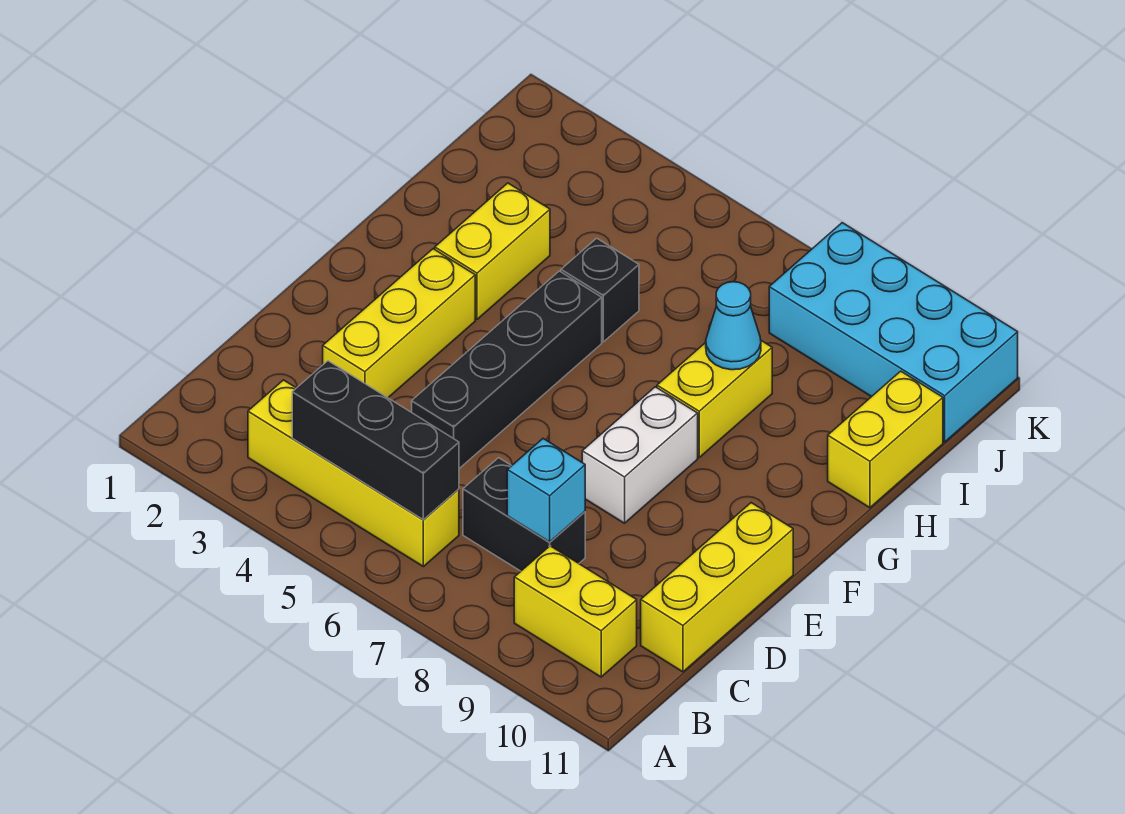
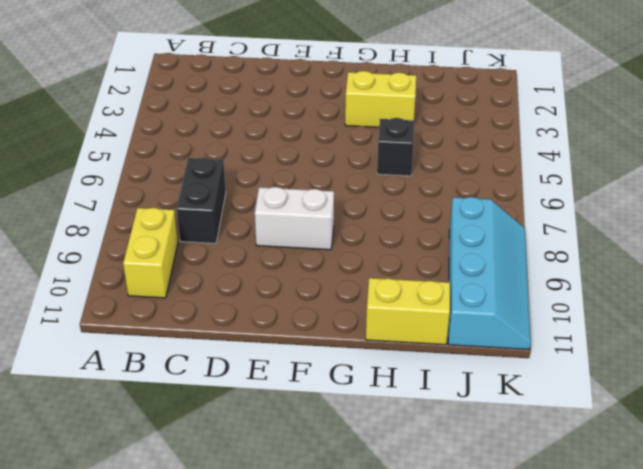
cyan 2x4 slope [448,197,531,350] -> cyan 2x4 brick [769,223,1018,442]
none -> yellow 1x4 brick [248,380,459,567]
none -> yellow 1x3 brick [641,503,793,672]
none -> yellow 1x3 brick [323,249,475,398]

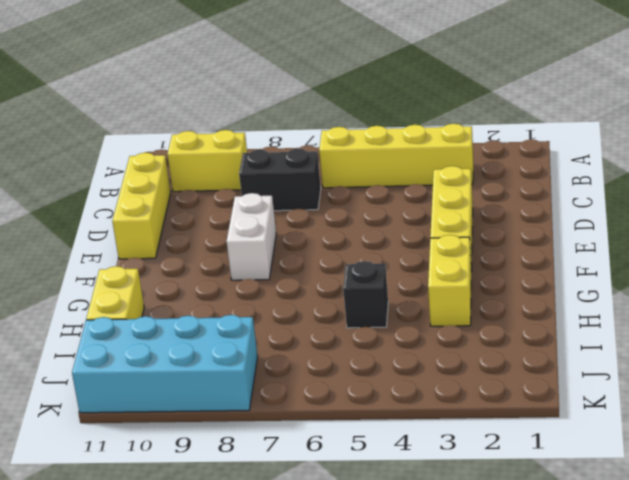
none -> black 1x4 brick [412,271,602,469]
none -> yellow 1x2 brick [657,341,772,457]
none -> black 1x3 brick [292,361,459,520]

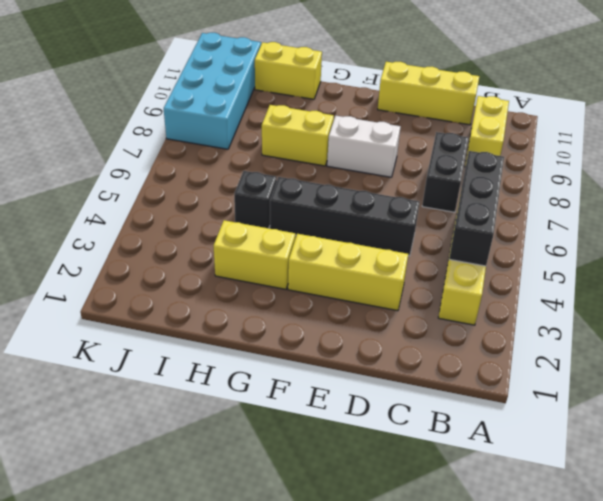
none -> cyan 1x1 brick [507,439,585,542]
none -> cyan 1x1 cone [706,282,761,370]

